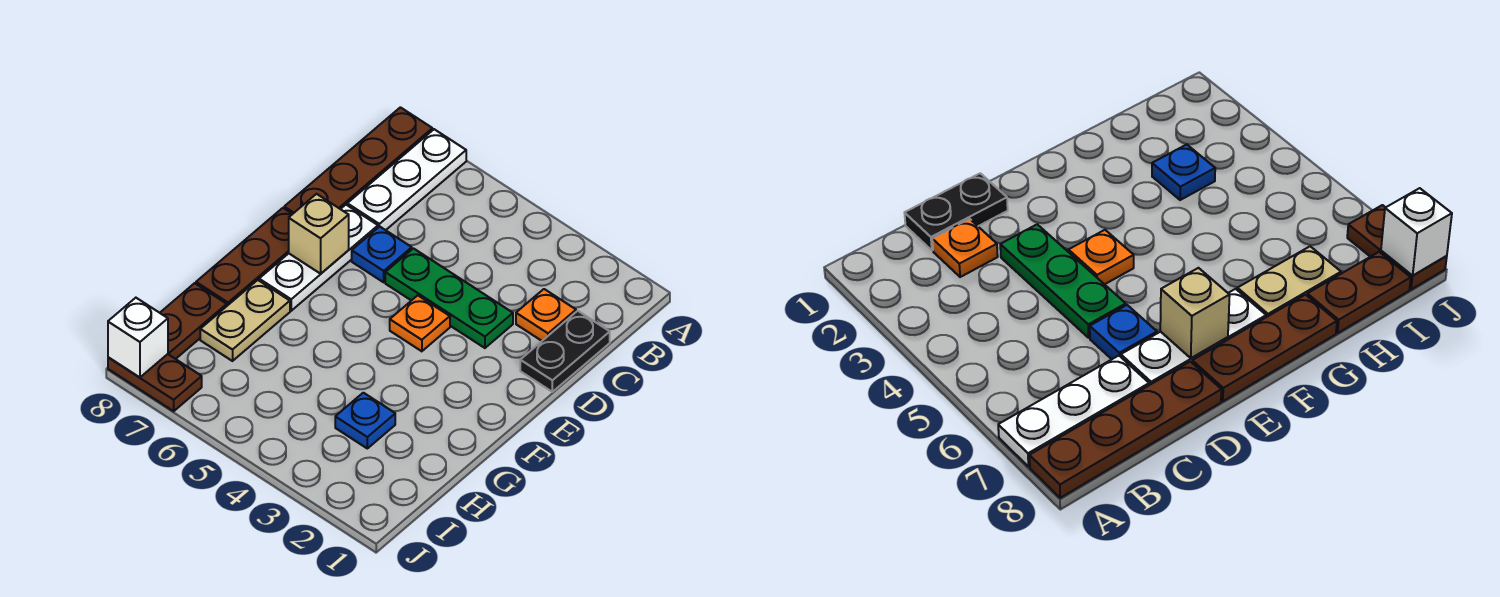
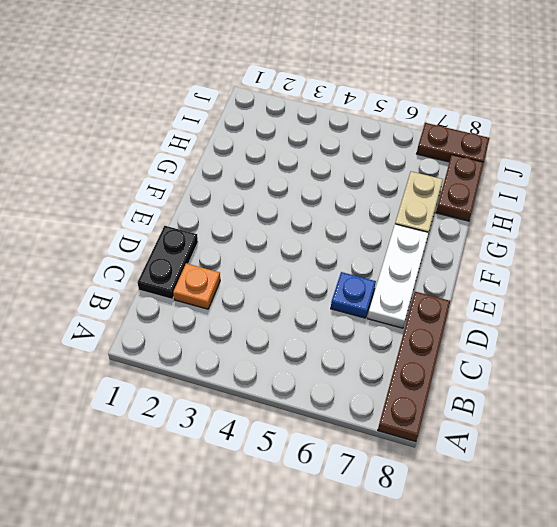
none -> white 1x3 plate [347,129,466,230]
none -> green 1x3 plate [385,248,513,348]
none -> orange 1x1 plate [390,295,450,351]

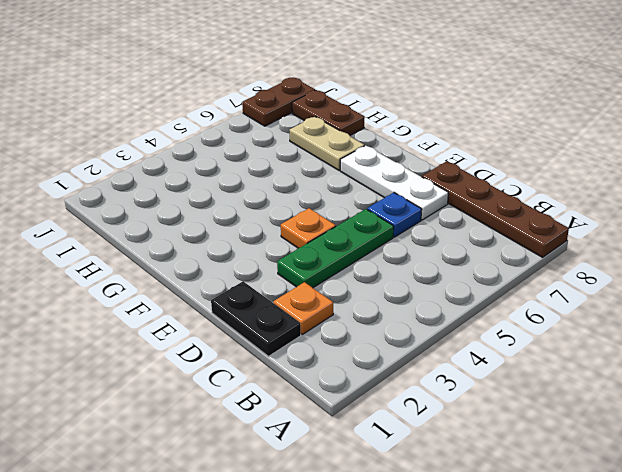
none -> white 1x3 plate [347,129,466,230]
none -> brown 1x3 plate [196,208,292,306]
none -> blue 1x1 plate [335,393,395,448]

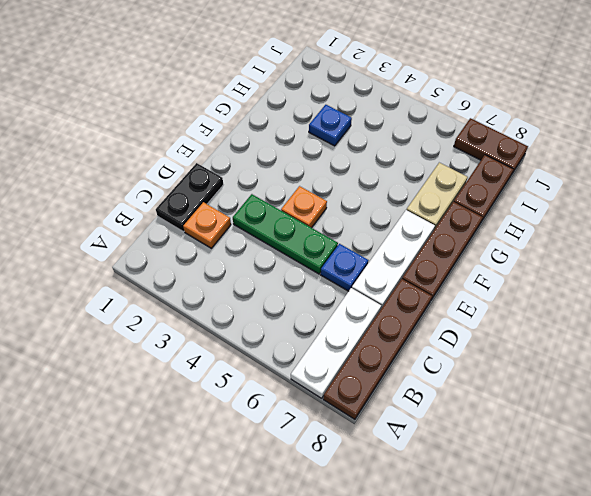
none -> tan 1x1 brick [289,194,349,274]
none -> white 1x1 brick [108,298,168,377]

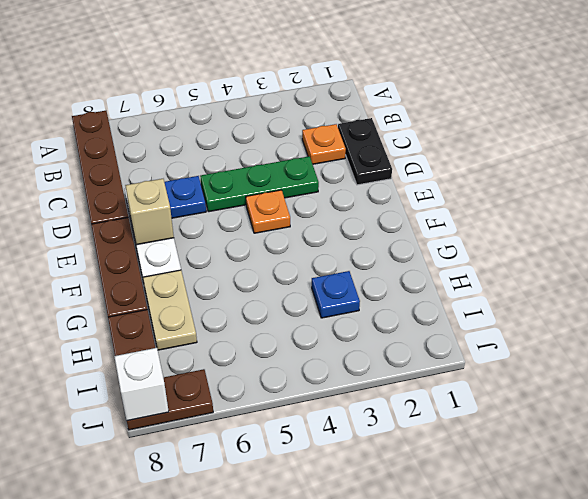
none -> white 1x3 plate [347,129,466,230]

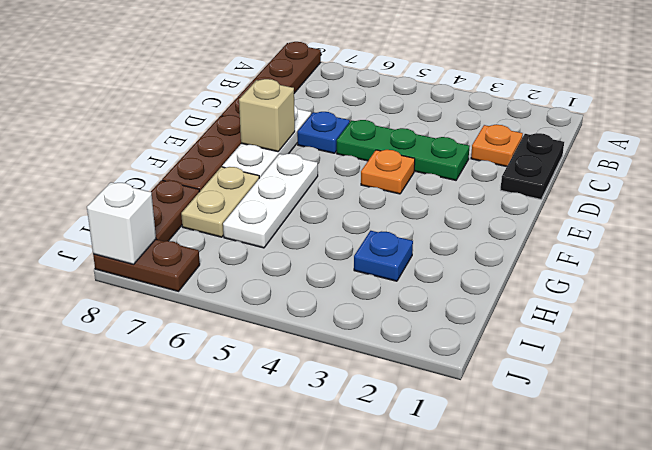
white 1x3 plate [223,154,318,248] -> white 1x3 plate moved to [347,129,466,230]

